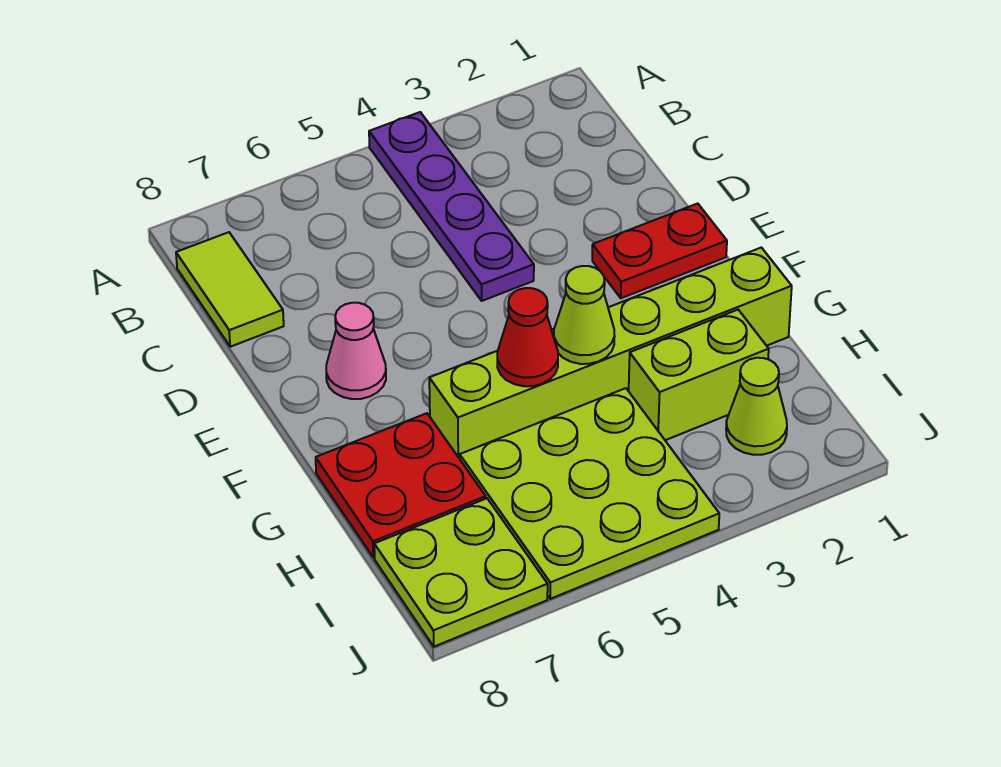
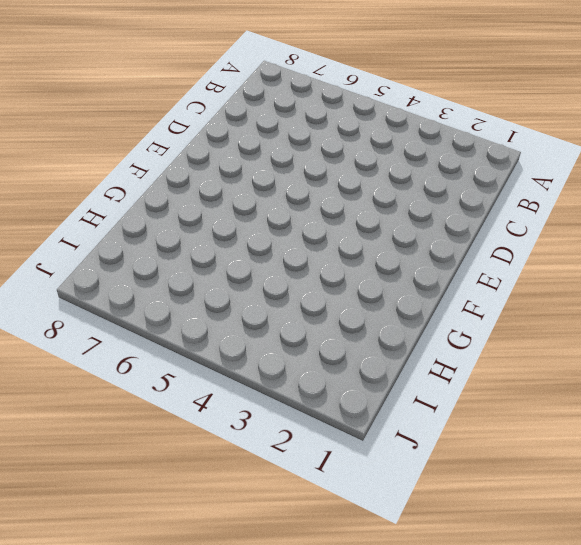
none -> purple 1x4 plate [369,112,534,301]
none -> lime 1x2 tile [176,232,284,347]
none -> red 1x2 plate [592,204,727,298]

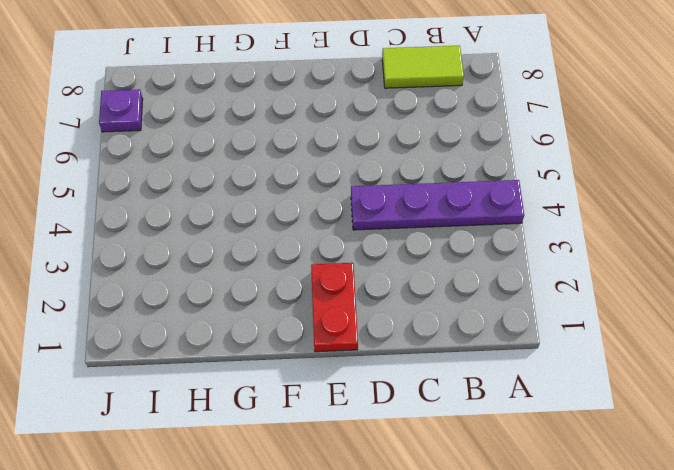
purple 1x1 plate [99,89,143,132] -> lime 2x2 plate [374,498,548,647]
none -> pink 1x1 cone [326,303,386,399]
none -> lime 1x6 brick [429,248,792,459]
none -> red 2x2 plate [316,413,486,558]

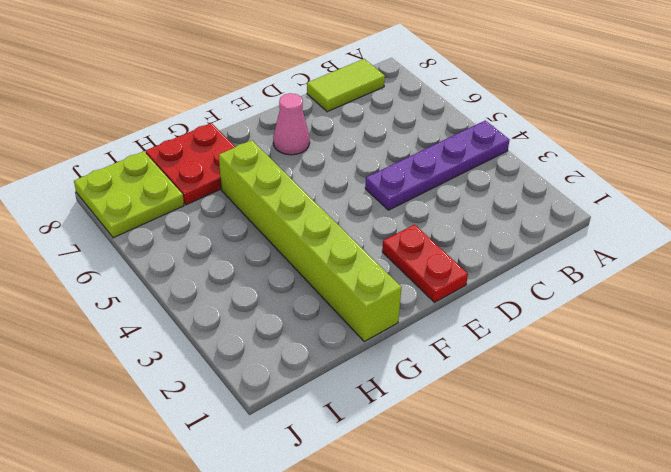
none -> lime 1x2 brick [629,310,769,440]
none -> lime 3x3 plate [460,388,719,599]
none -> lime 1x1 cone [726,358,787,455]

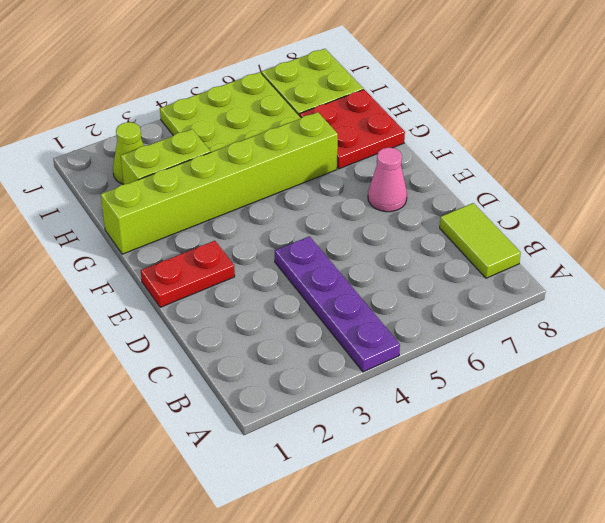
none -> lime 1x1 cone [554,266,615,364]
none -> red 1x1 cone [497,288,558,386]

